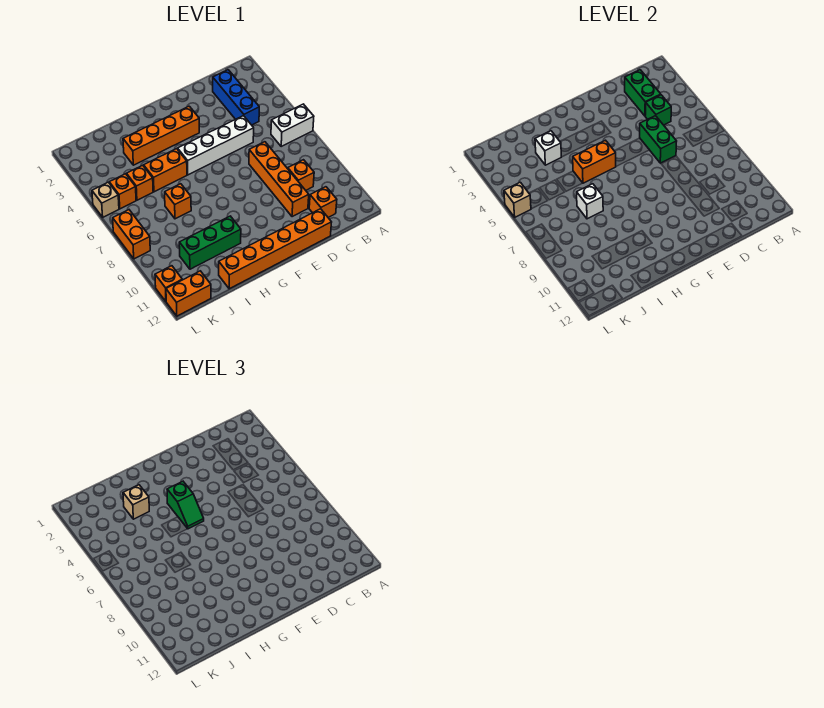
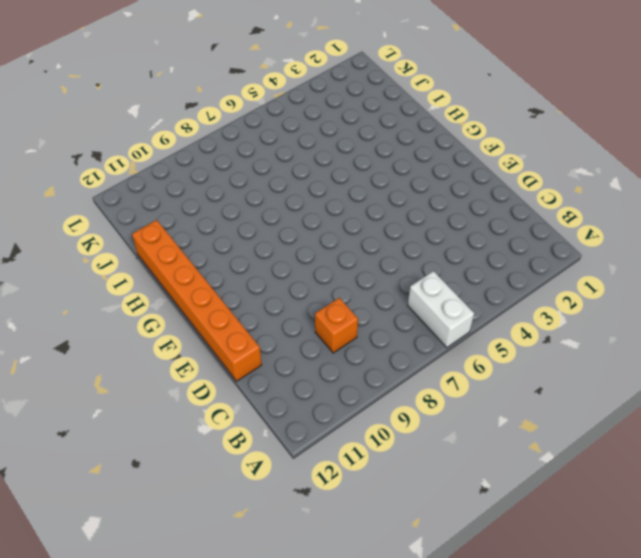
none -> blue 1x3 brick [213,70,259,125]
none -> orange 1x1 brick [309,187,337,217]
none -> white 1x4 brick [178,116,254,175]

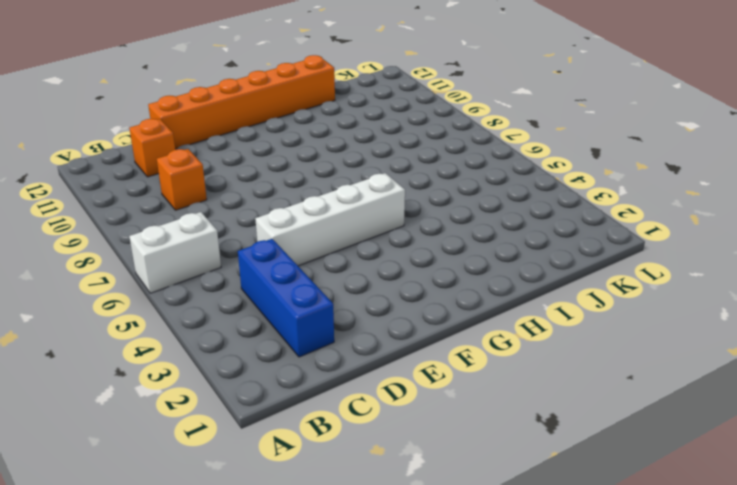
none -> orange 1x4 brick [249,142,309,217]
none -> orange 1x4 brick [123,106,199,165]
none -> orange 1x2 brick [144,149,187,192]

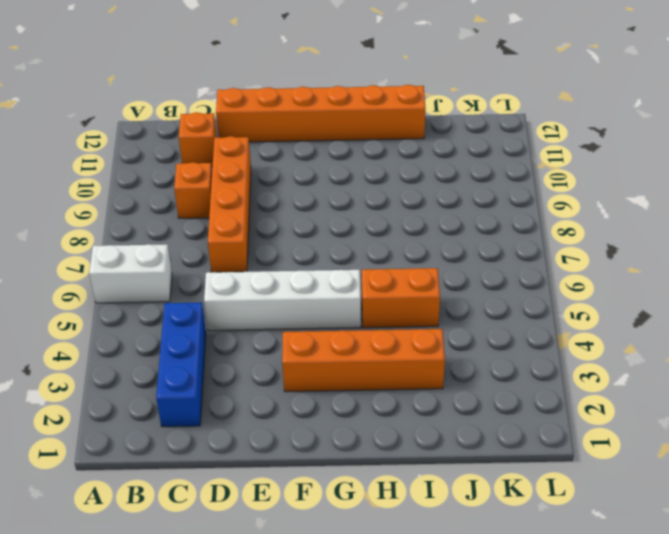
none -> green 1x3 brick [179,216,241,269]
none -> orange 1x1 brick [165,184,191,219]
none -> orange 1x1 brick [127,165,153,200]

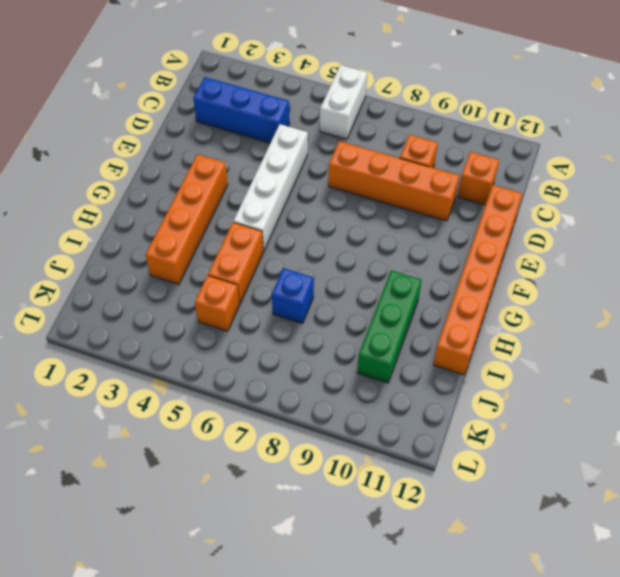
blue 1x1 brick [272,268,314,324] -> orange 1x1 brick [165,184,191,219]
none -> orange 1x1 brick [109,174,136,209]
none -> orange 1x2 brick [166,271,211,316]
none -> tan 1x1 brick [92,182,119,217]

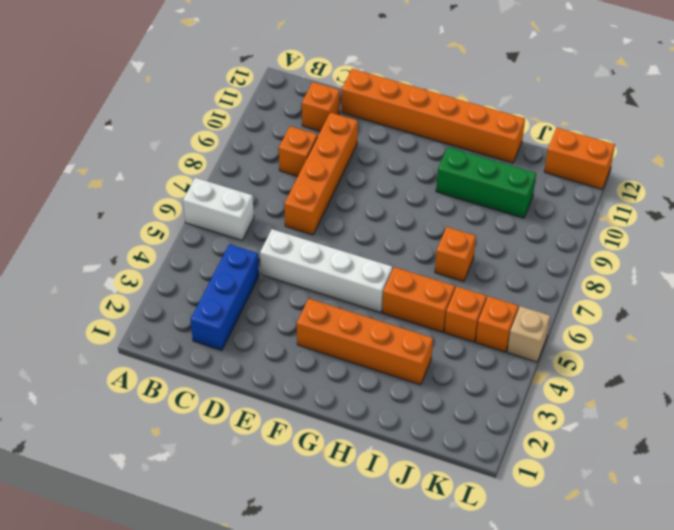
none -> orange 1x2 brick [113,210,150,259]
none -> orange 1x1 brick [155,266,182,301]
none -> green 1x2 brick [625,70,661,116]

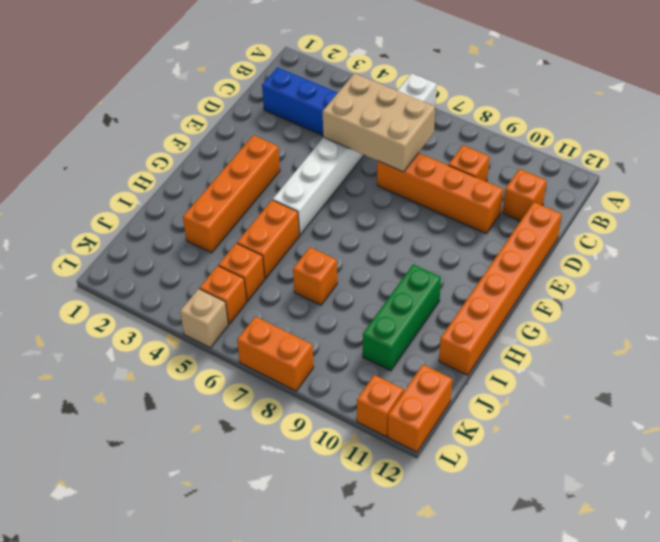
tan 2x3 brick [323,73,435,172] -> green 1x2 brick [640,116,677,163]
none -> green 1x2 brick [625,70,661,116]
none -> green 1x1 brick [645,95,671,125]
none -> orange 1x2 brick [573,140,616,183]

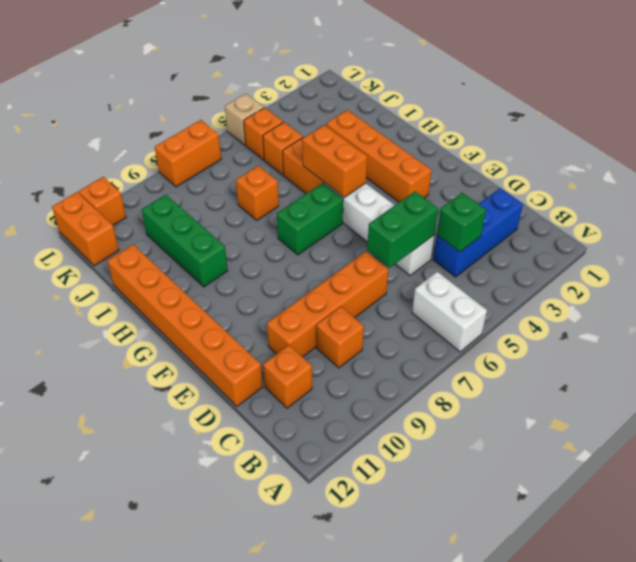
green 1x2 brick [277,183,343,255] -> green 1x2 brick moved to [625,70,661,116]
none -> white 1x1 brick [535,131,561,165]
none -> white 1x1 brick [577,184,603,219]
none -> tan 1x1 brick [504,182,531,217]

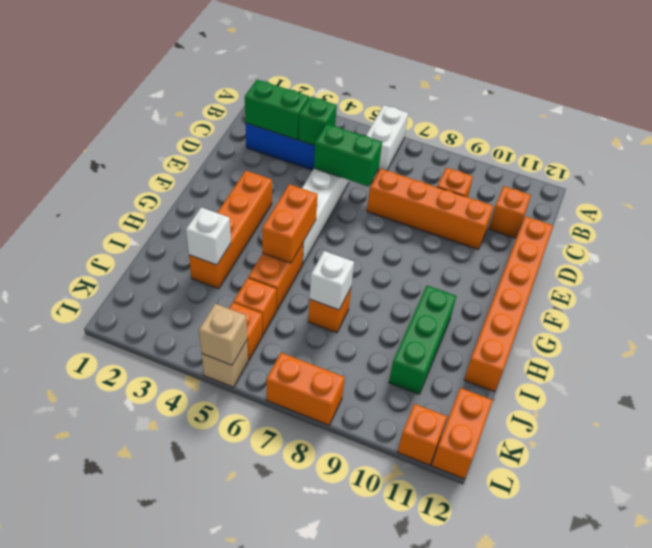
none -> green 1x2 slope [167,481,204,529]
none -> tan 1x1 brick [123,485,149,519]

